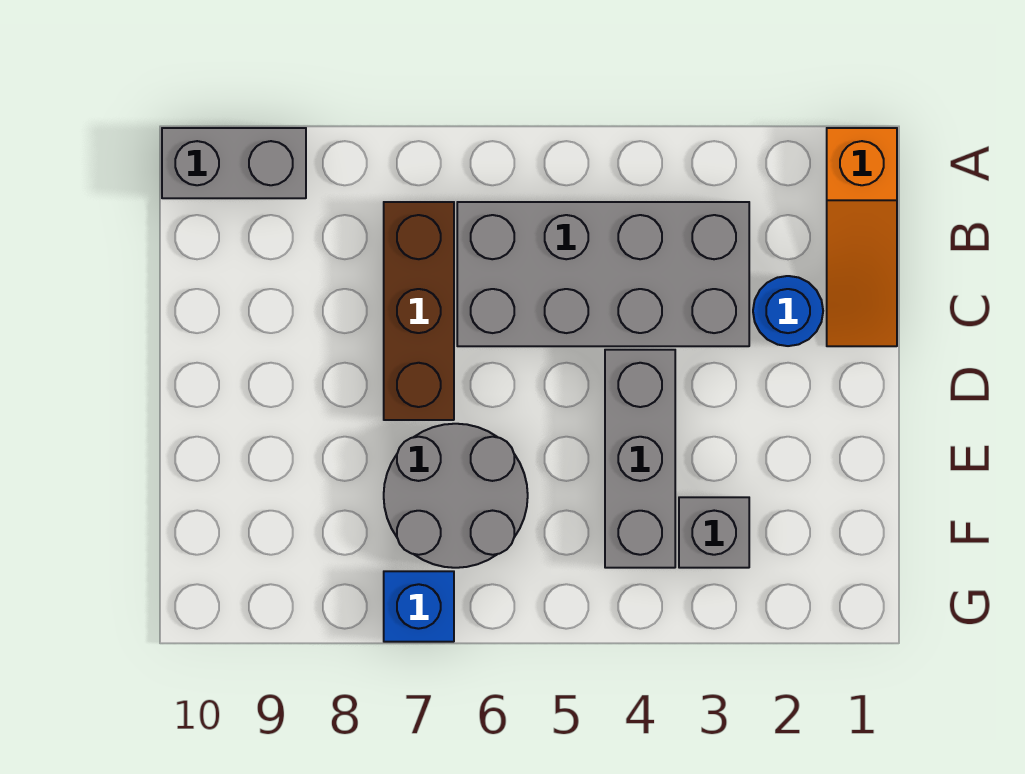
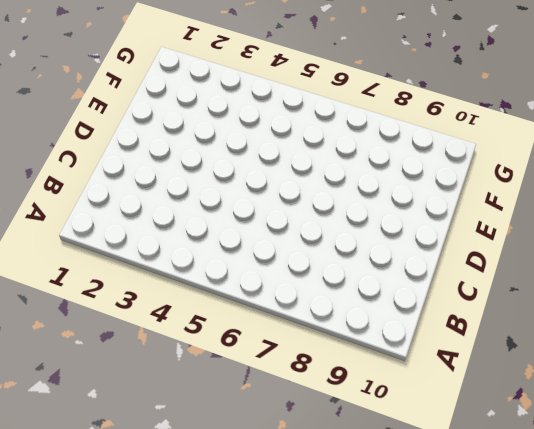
none -> orange 1x3 slope [827,128,897,346]
none -> grey 1x2 brick [162,128,306,198]

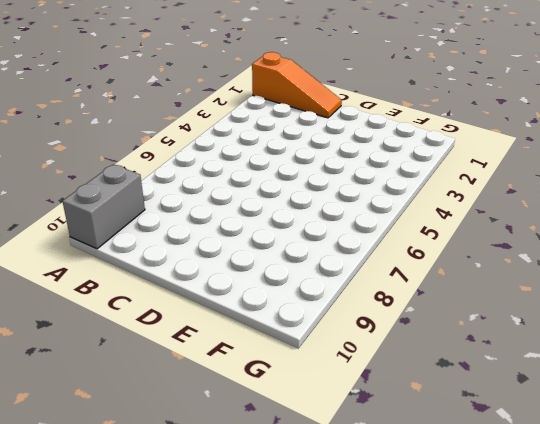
none -> grey 2x4 brick [457,202,749,346]
none -> brown 1x3 brick [384,202,454,420]

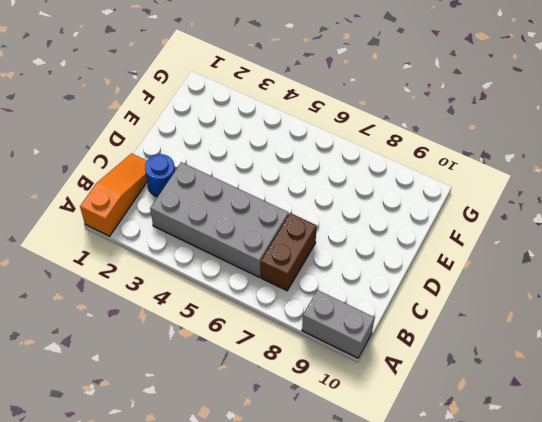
brown 1x2 brick [261,213,317,291] -> brown 1x3 brick [384,202,454,420]
none -> grey 1x3 brick [605,350,675,568]
none -> grey 2x2 round brick [384,424,528,568]

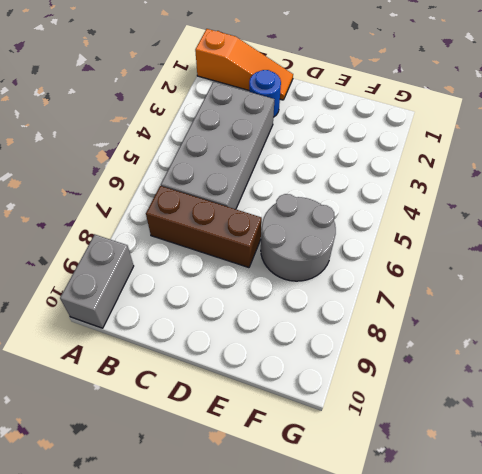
none -> grey 1x3 brick [605,350,675,568]
none -> grey 1x1 brick [679,497,749,568]

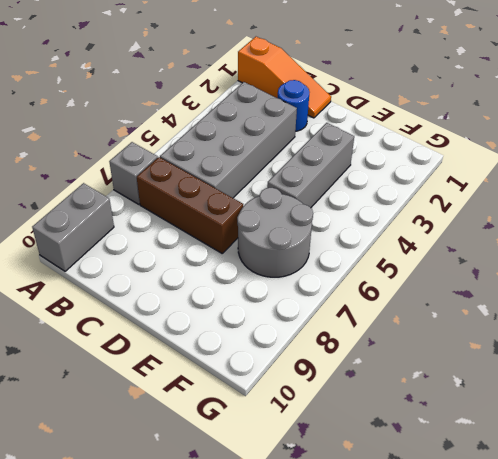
grey 1x1 brick [109,142,158,204] -> grey 1x1 brick moved to [679,497,749,568]
grey 1x3 brick [267,123,354,208] -> grey 1x3 brick turned to [605,350,675,568]
none -> blue 1x1 brick [384,571,454,642]

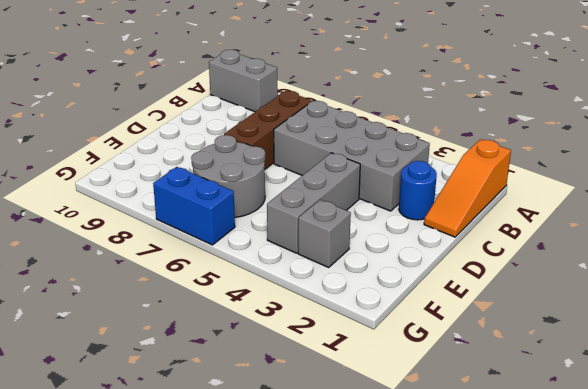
blue 1x2 brick [153,167,235,245] -> blue 1x1 brick [384,571,454,642]

